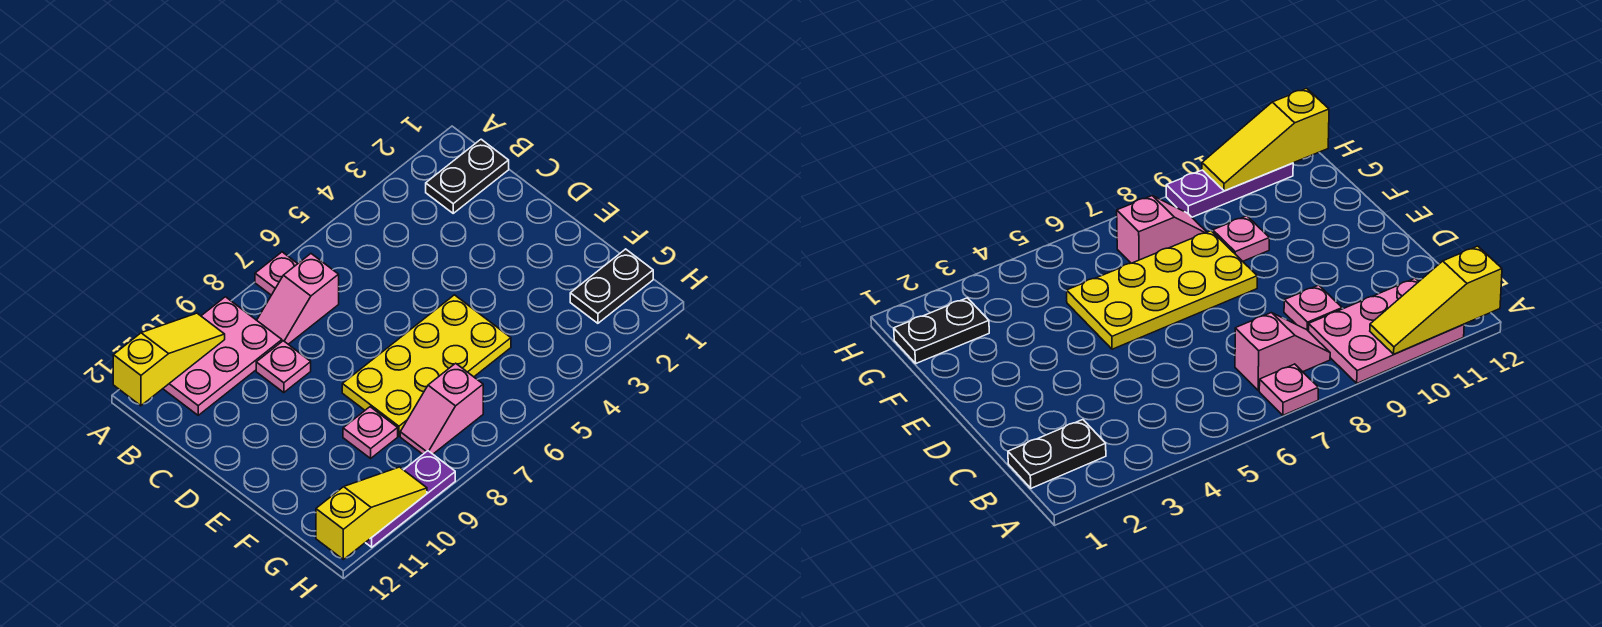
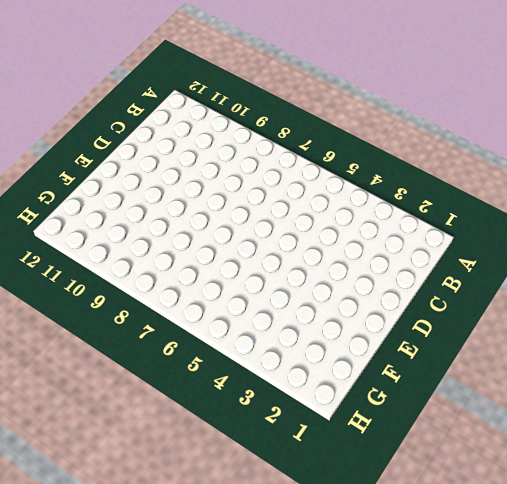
none -> pink 1x1 plate [255,252,298,295]
none -> pink 2x3 plate [163,297,282,415]
none -> black 1x2 plate [426,139,509,213]

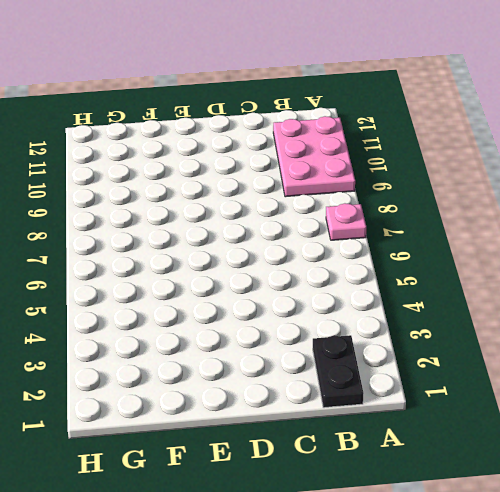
none -> pink 1x2 slope [257,254,339,344]
none -> pink 1x1 plate [256,341,311,393]
none -> yellow 2x4 plate [342,295,511,436]

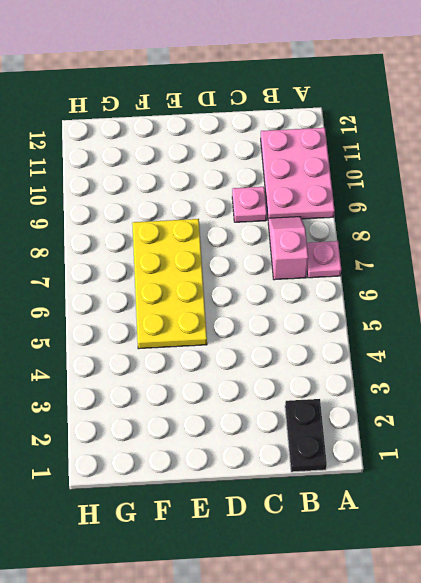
none -> pink 1x1 plate [343,407,398,458]
none -> black 1x2 plate [570,249,653,323]
none -> pink 1x2 slope [400,363,483,454]

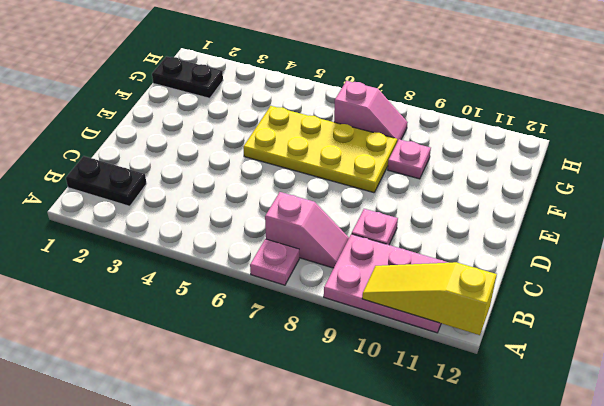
none -> purple 1x3 plate [365,451,455,547]
none -> yellow 1x3 slope [316,467,427,560]

